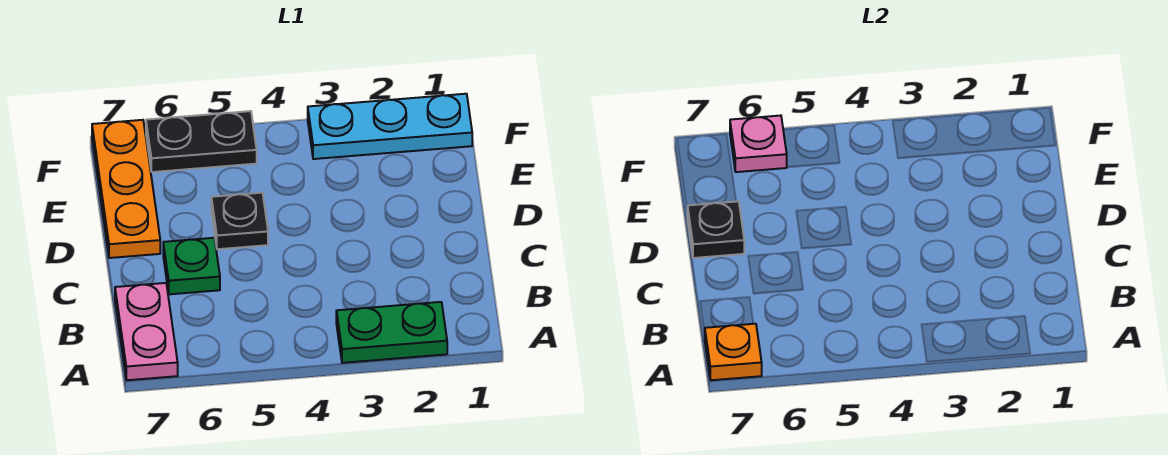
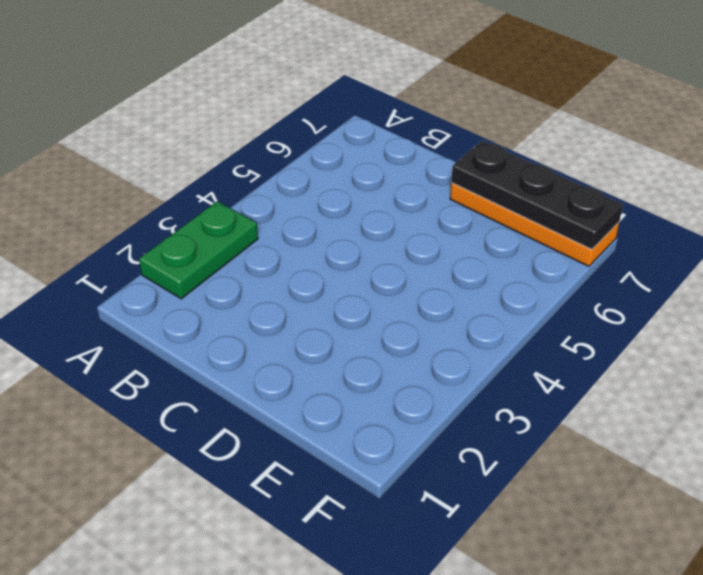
black 1x3 plate [451,141,623,249] -> black 1x1 plate [687,201,744,258]
none -> pink 1x2 plate [115,283,178,380]
none -> green 1x1 plate [163,238,220,294]

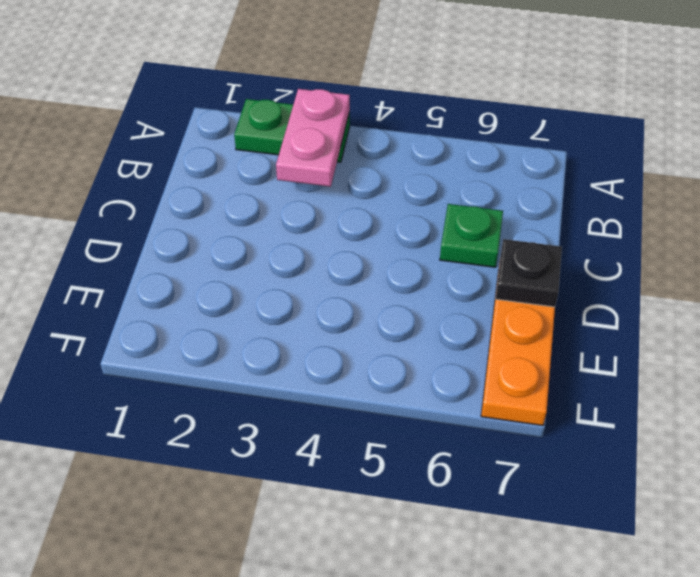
pink 1x2 plate [276,89,350,187] -> pink 1x2 plate moved to [115,283,178,380]
none -> black 1x1 plate [211,193,268,249]
none -> cyan 1x3 plate [308,94,472,159]

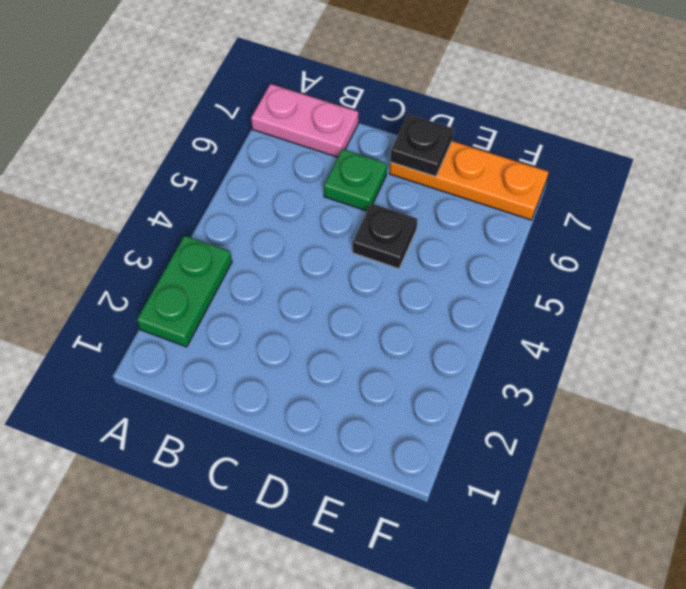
none -> cyan 1x3 plate [308,94,472,159]
none -> black 1x2 plate [146,111,257,172]

